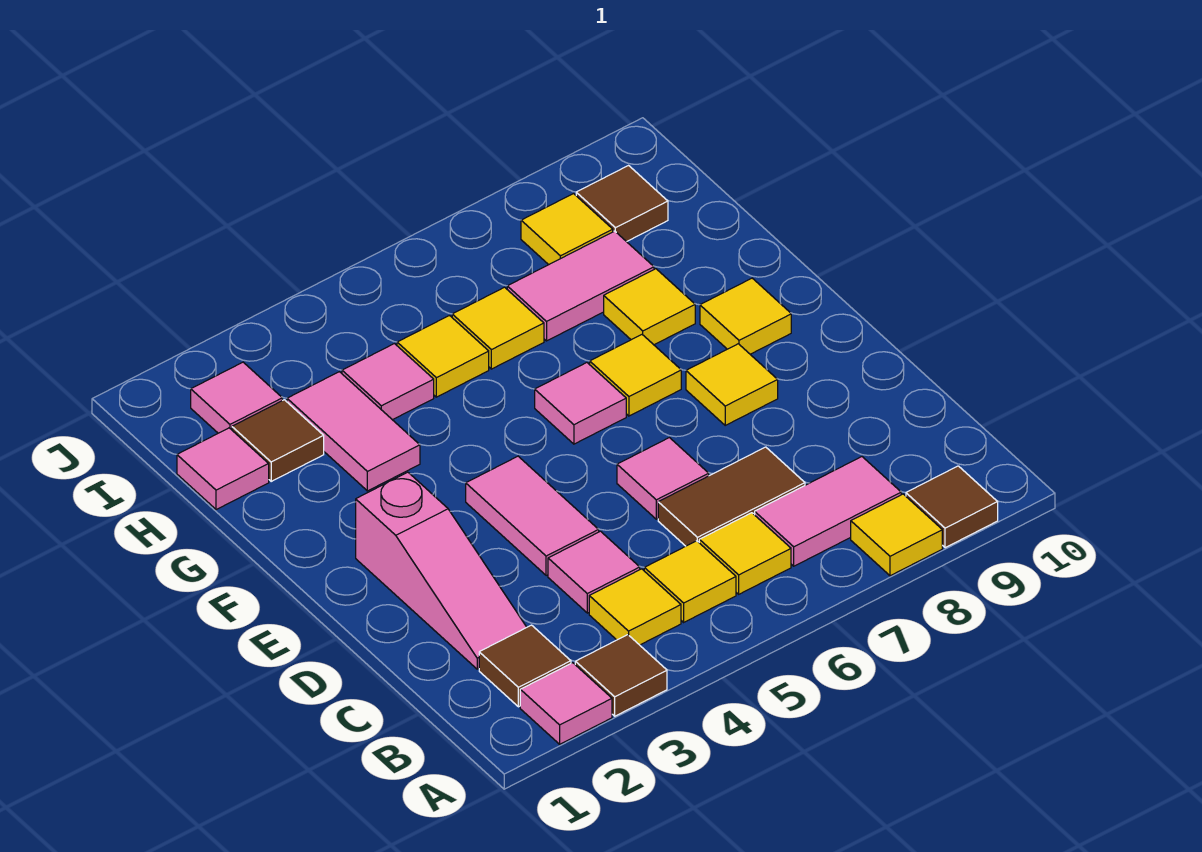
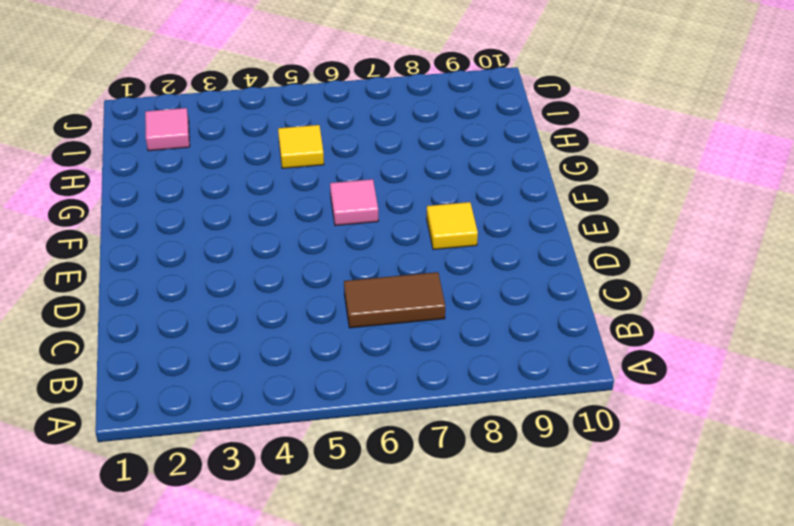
none -> pink 1x1 tile [520,663,612,744]
none -> brown 1x1 tile [575,635,667,716]
none -> yellow 1x1 tile [851,494,942,576]

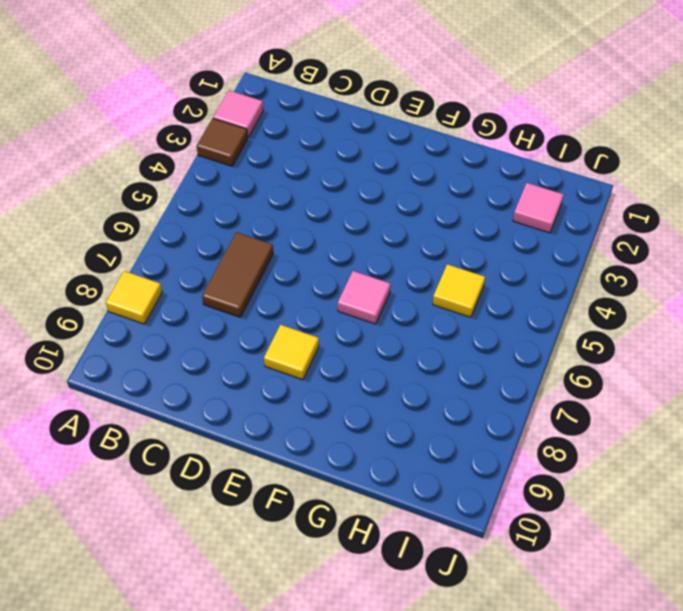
none -> brown 1x1 tile [906,466,998,548]
none -> brown 1x1 tile [479,625,571,707]
none -> yellow 1x1 tile [589,569,681,645]

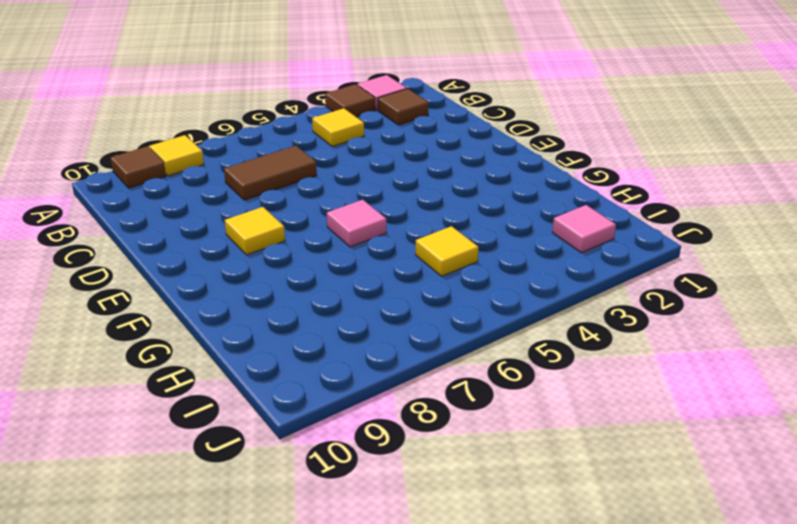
none -> yellow 1x1 tile [644,541,736,622]
none -> yellow 1x1 tile [699,513,791,594]
none -> pink 1x2 tile [755,457,901,566]

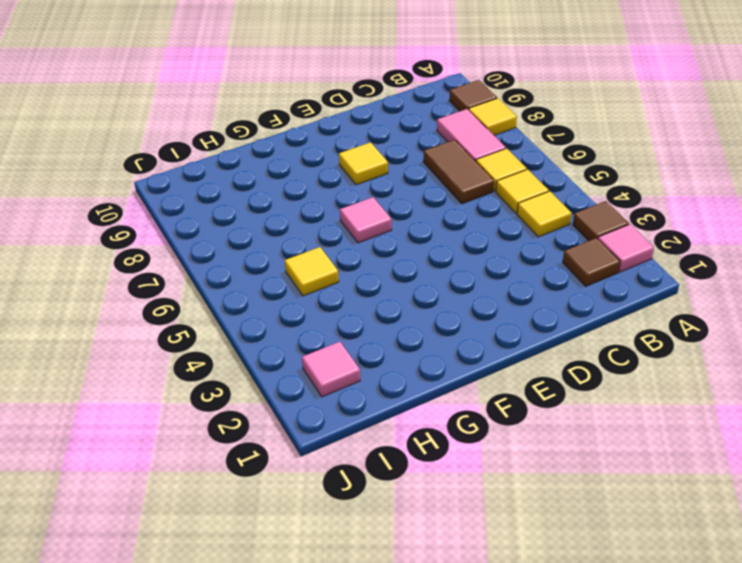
none -> pink 1x3 slope [356,472,527,669]
none -> pink 1x1 tile [548,531,640,613]
none -> pink 1x2 tile [466,456,599,576]

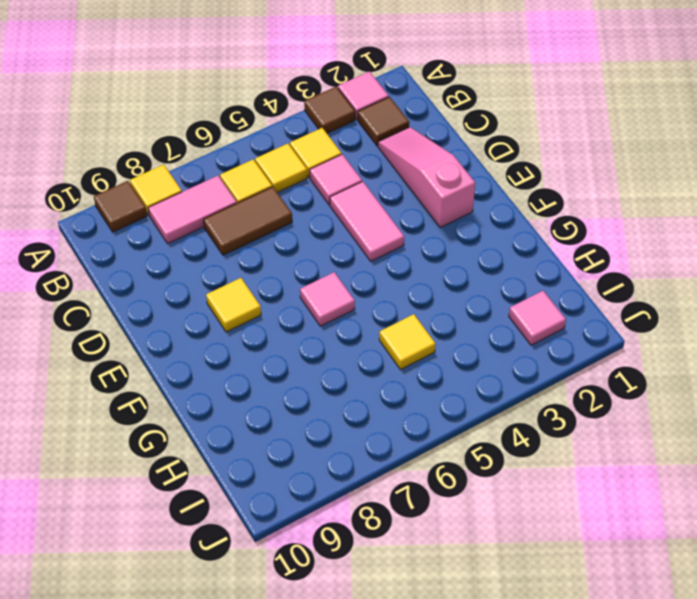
none -> pink 1x1 tile [617,438,709,519]
none -> yellow 1x1 tile [590,335,681,416]
none -> yellow 1x1 tile [700,278,791,354]

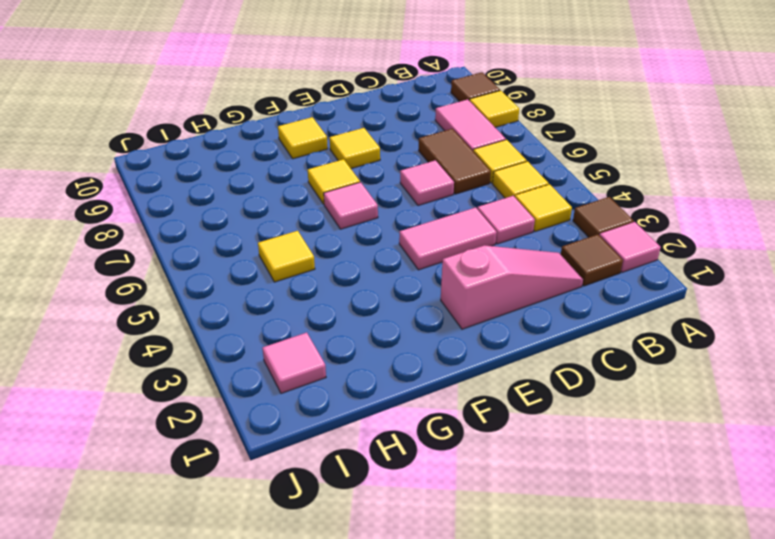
none -> pink 1x2 tile [287,372,420,491]
none -> yellow 1x1 tile [604,269,695,345]
none -> pink 1x1 tile [177,428,269,510]

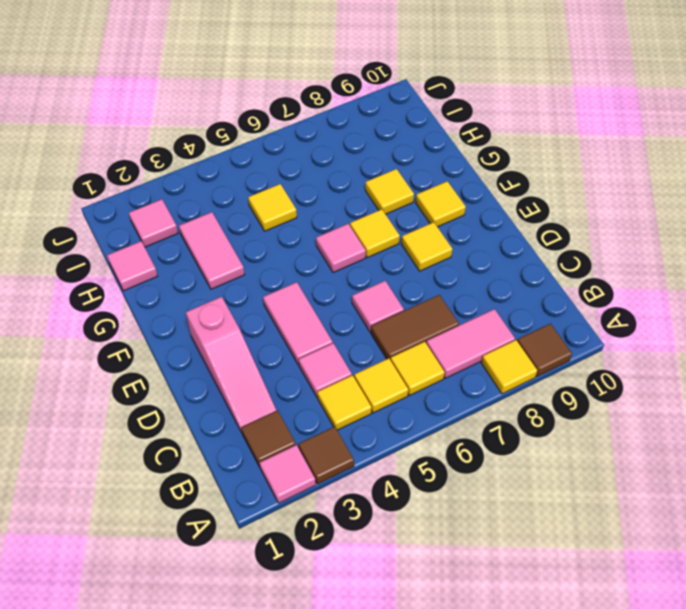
none -> brown 1x1 tile [232,400,324,481]
none -> pink 1x1 tile [342,344,434,420]
none -> yellow 1x1 tile [452,287,544,369]

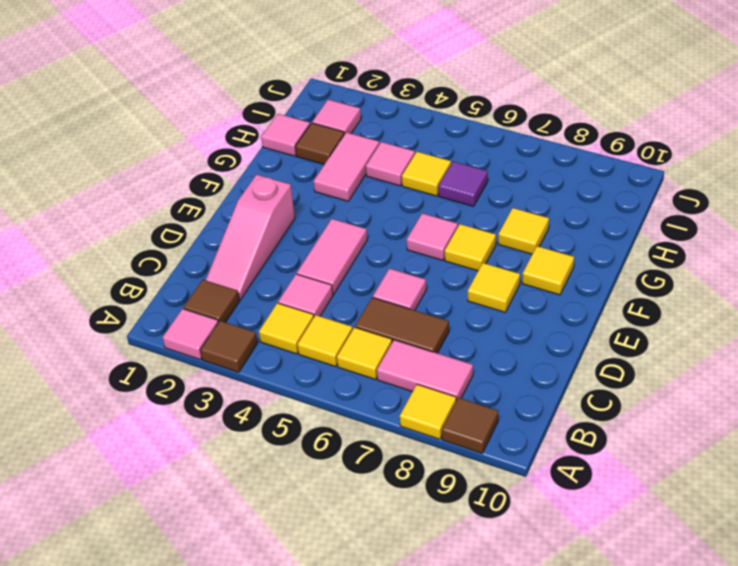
purple 1x1 tile [438,162,488,206] -> yellow 1x1 tile [452,287,544,369]
none -> pink 1x2 tile [507,231,654,341]
none -> yellow 1x1 tile [521,194,613,265]
none -> brown 1x1 tile [576,166,668,242]

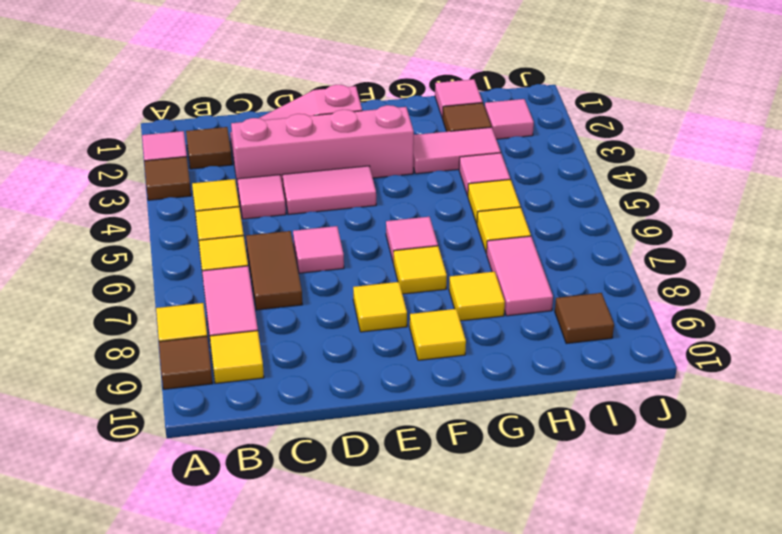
yellow 1x1 tile [210,331,264,384] -> yellow 1x1 tile moved to [521,194,613,265]
pink 1x4 brick [231,105,414,186] -> none

